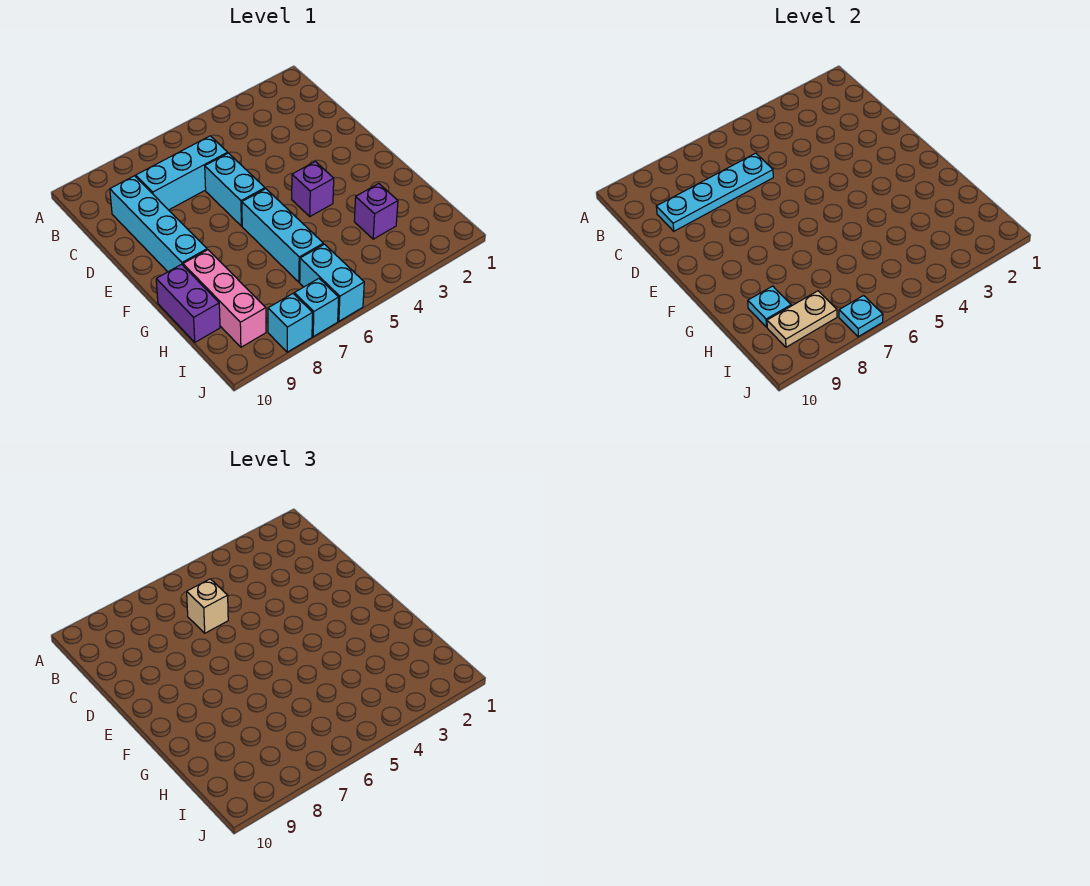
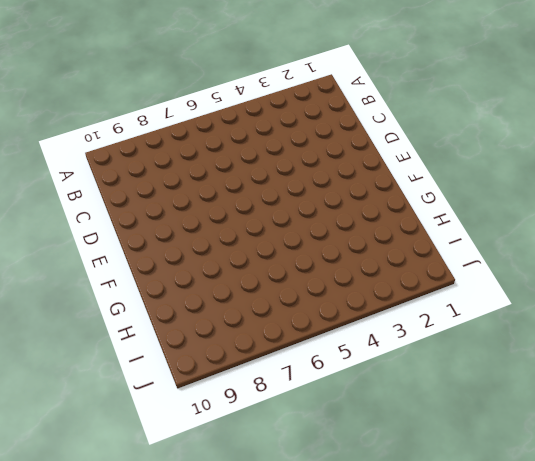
none -> cyan 1x3 brick [136,136,228,210]
none -> cyan 1x4 brick [110,176,207,272]
none -> cyan 1x2 brick [205,153,265,226]

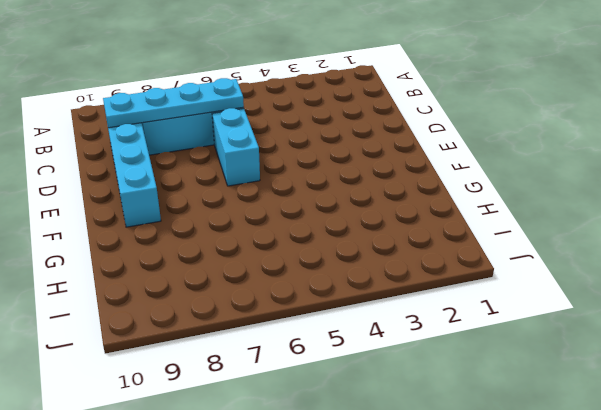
none -> purple 1x1 brick [292,161,334,216]
none -> cyan 1x3 brick [242,189,323,282]
none -> pink 1x3 brick [183,250,266,347]

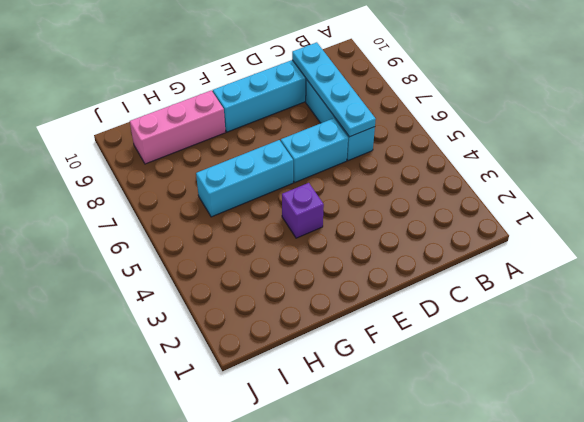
none -> purple 1x2 brick [156,264,220,342]
none -> purple 1x1 brick [354,184,398,239]
none -> cyan 1x2 brick [300,244,364,321]

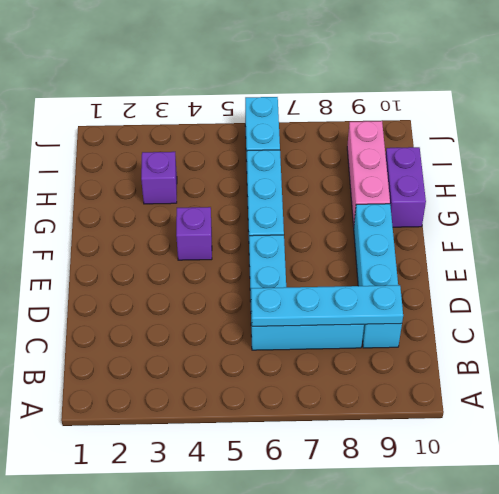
none -> cyan 1x1 brick [294,279,339,337]
none -> cyan 1x1 brick [268,294,313,352]
none -> cyan 1x1 plate [748,286,791,327]

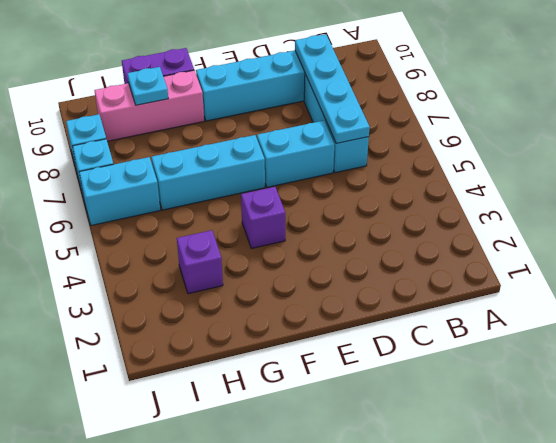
none -> tan 1x2 plate [767,291,837,347]
none -> cyan 1x1 plate [839,296,883,337]
none -> tan 1x1 brick [187,579,228,633]

